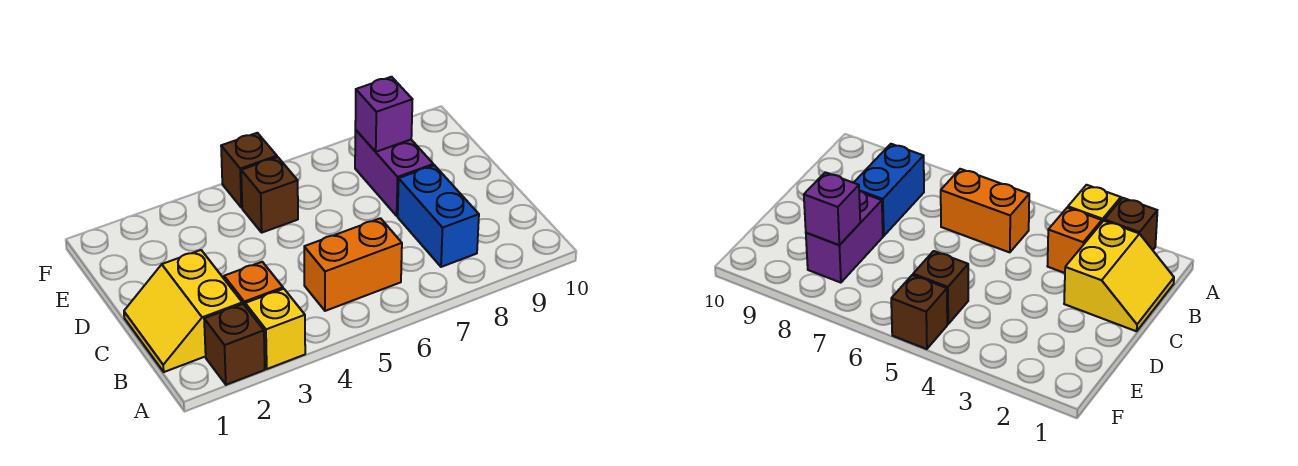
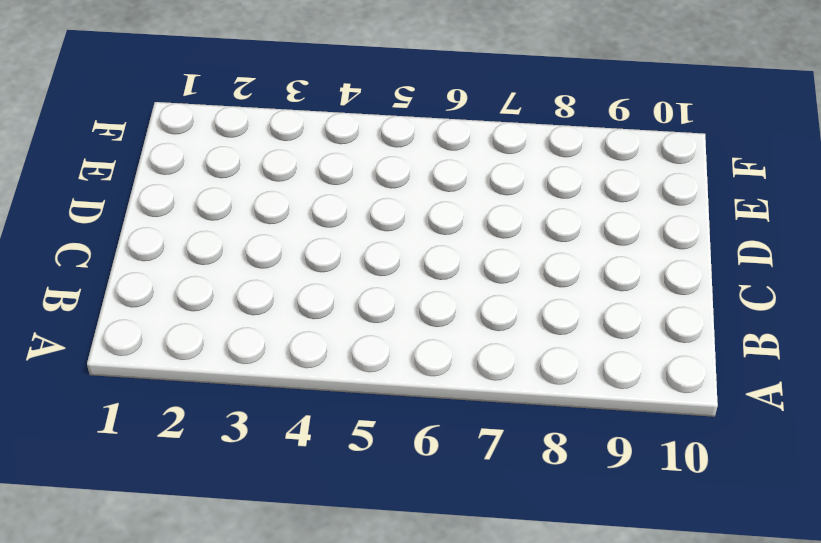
none -> brown 1x1 brick [204,304,265,385]
none -> yellow 1x1 brick [245,289,305,369]

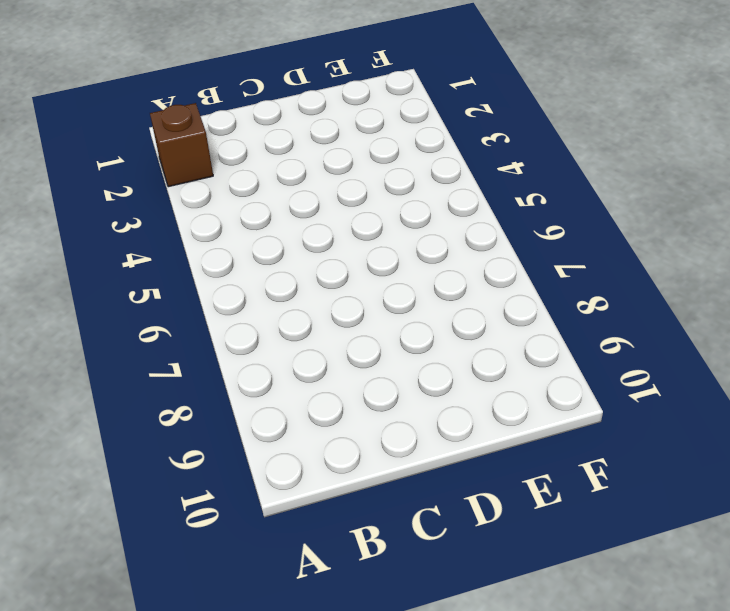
none -> yellow 1x1 brick [245,289,305,369]
none -> yellow 2x2 slope [124,250,242,372]

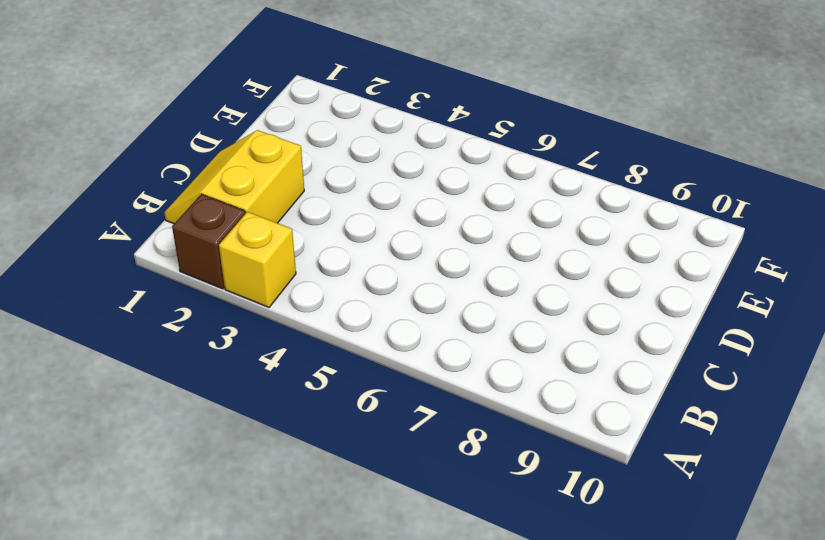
none -> orange 1x1 brick [224,262,283,305]
none -> orange 1x2 brick [304,218,402,311]

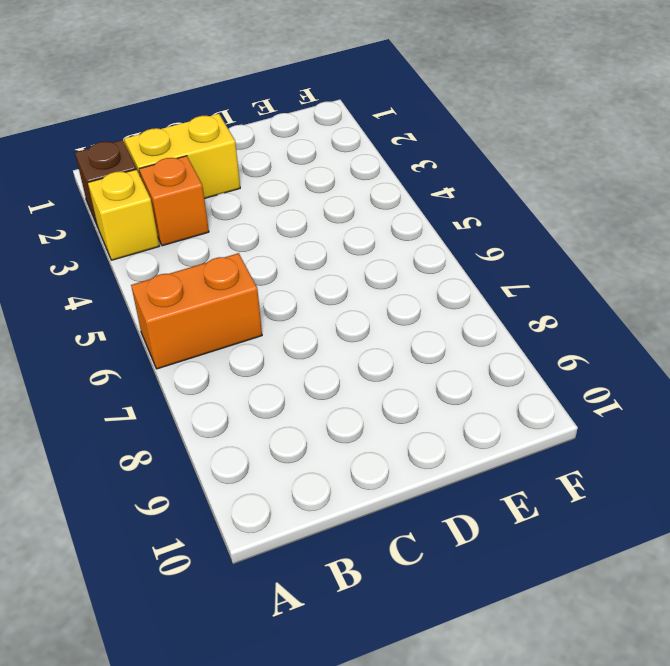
orange 1x2 brick [131,253,262,369] -> orange 1x2 brick turned to [304,218,402,311]
none -> blue 1x2 brick [398,165,479,267]
none -> purple 1x2 brick [355,130,433,216]

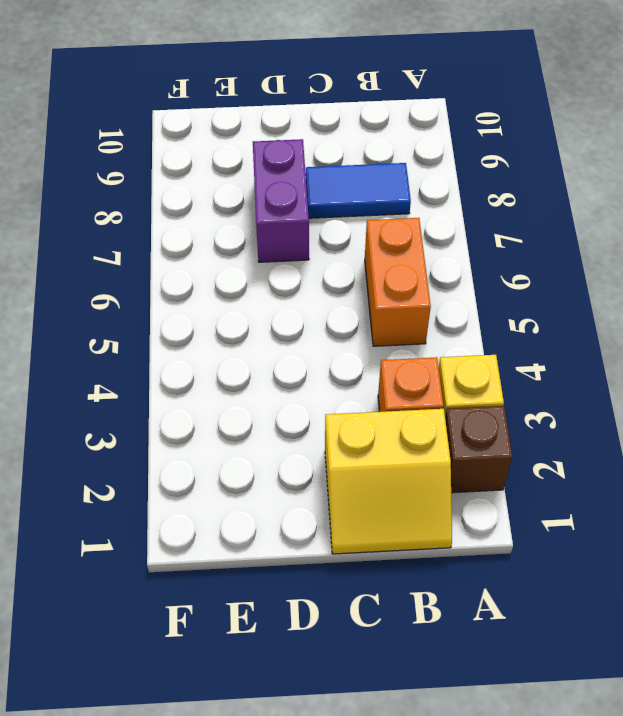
blue 1x2 tile [306,163,411,218] -> blue 1x2 brick [398,165,479,267]
purple 1x2 brick [253,139,309,262] -> purple 1x2 brick turned to [355,130,433,216]
none -> brown 1x1 brick [241,157,298,233]
none -> brown 1x1 brick [221,133,277,208]

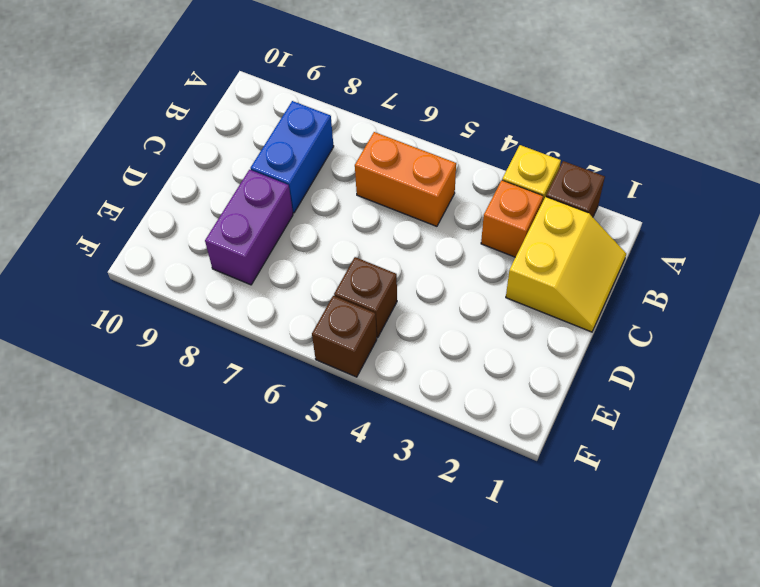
none -> purple 1x1 brick [355,77,412,152]

